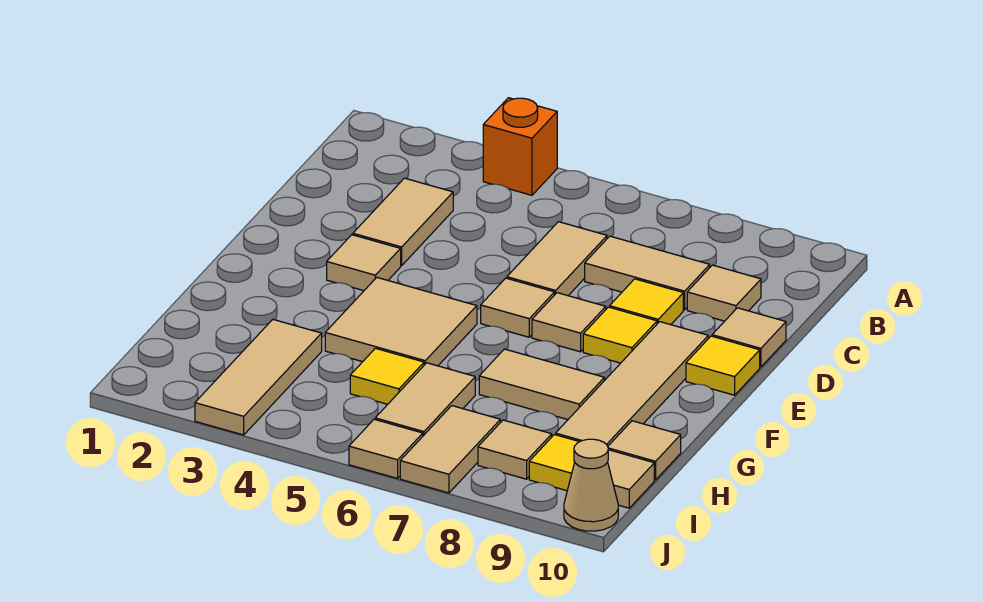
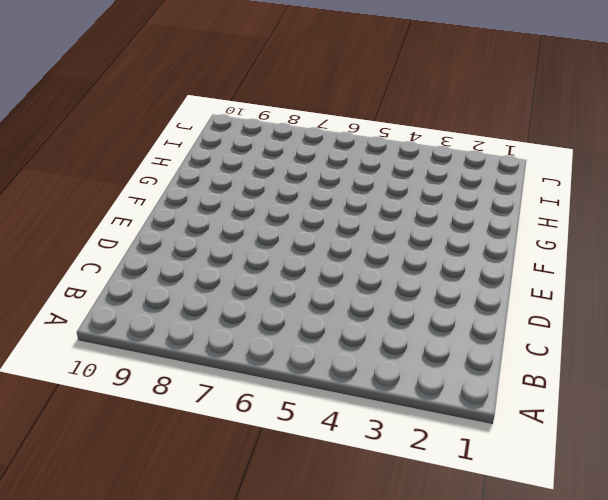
none -> orange 1x1 brick [483,98,557,195]
none -> tan 1x2 tile [353,178,453,266]
none -> tan 1x2 tile [507,222,607,296]

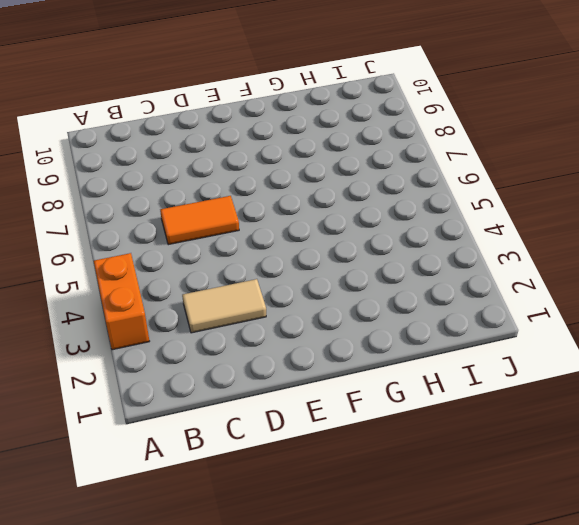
orange 1x2 brick [94,253,150,350] -> orange 1x1 brick [483,98,557,195]
orange 1x2 tile [160,196,239,245] -> tan 1x2 tile [507,222,607,296]
none -> tan 1x2 tile [585,236,710,310]
none -> tan 1x1 tile [687,265,761,321]
none -> yellow 1x1 tile [610,279,683,325]

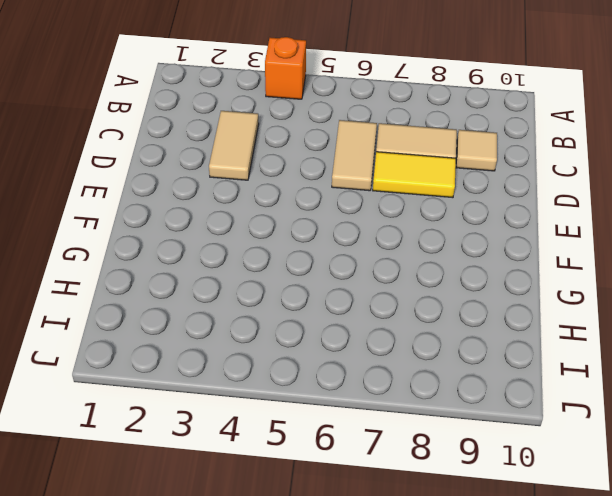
yellow 1x2 tile [373,152,456,198] -> yellow 1x1 tile [610,279,683,325]
none -> tan 1x1 tile [712,308,786,367]
none -> tan 1x1 tile [327,235,401,291]
none -> tan 1x1 tile [481,278,554,337]

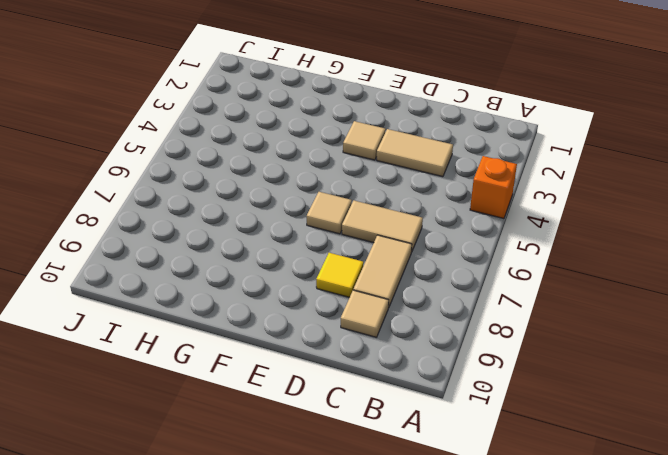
none -> tan 1x1 tile [712,308,786,367]
none -> tan 1x1 tile [532,293,606,352]
none -> yellow 1x1 tile [583,307,657,363]

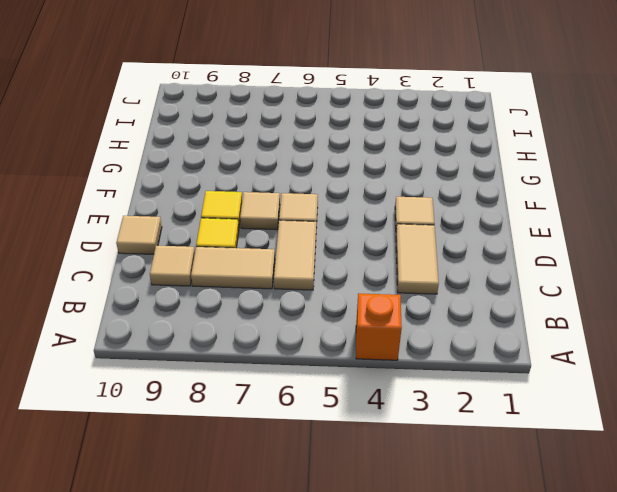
none -> tan 1x4 tile [556,322,708,446]
none -> yellow 1x1 tile [686,336,760,395]
none -> tan 2x2 tile [325,278,477,366]

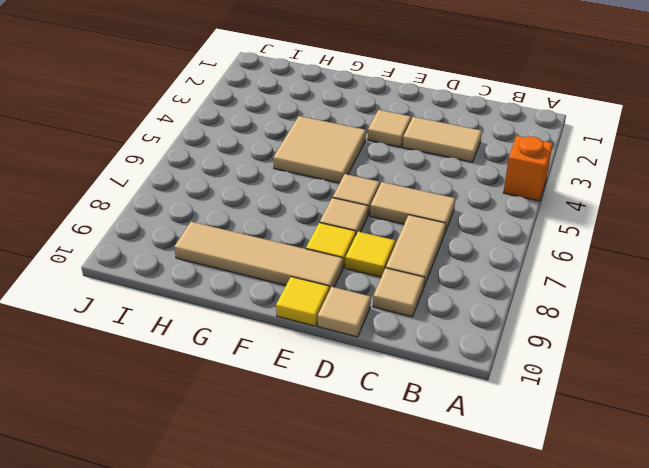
none -> tan 1x2 tile [479,349,604,420]
none -> tan 1x3 tile [195,320,322,435]
none -> yellow 1x1 tile [350,348,424,404]

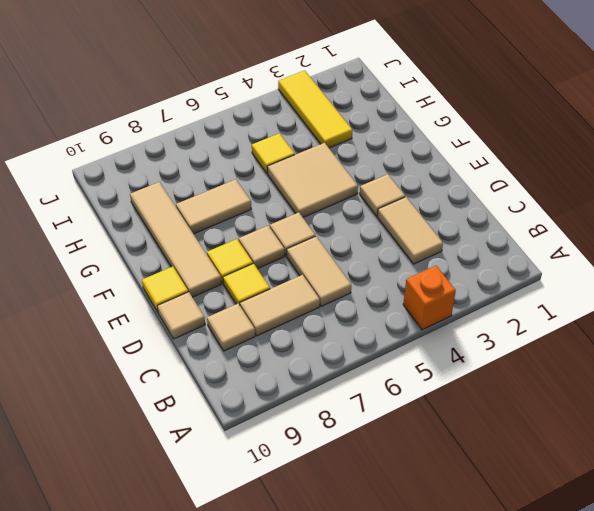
yellow 1x3 tile [278,70,352,148] -> tan 1x3 tile [195,320,322,435]
none -> tan 1x2 tile [375,363,475,436]
none -> tan 1x1 tile [608,421,681,480]
none -> tan 1x2 tile [400,406,500,493]

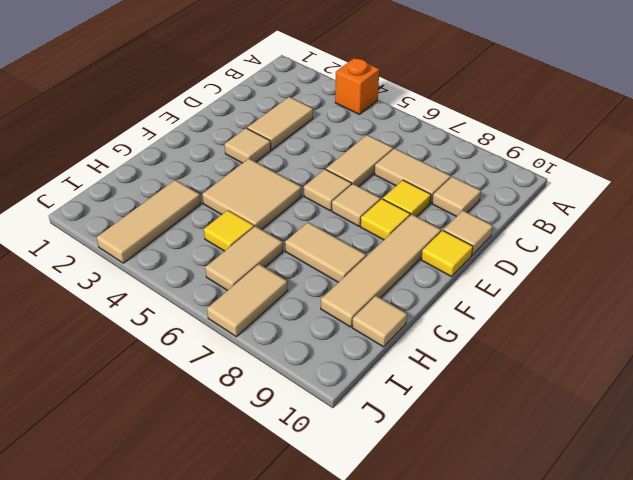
none -> tan 1x1 tile [478,420,552,479]
none -> yellow 1x1 tile [529,435,579,491]
none -> tan 1x1 tile [608,450,654,508]

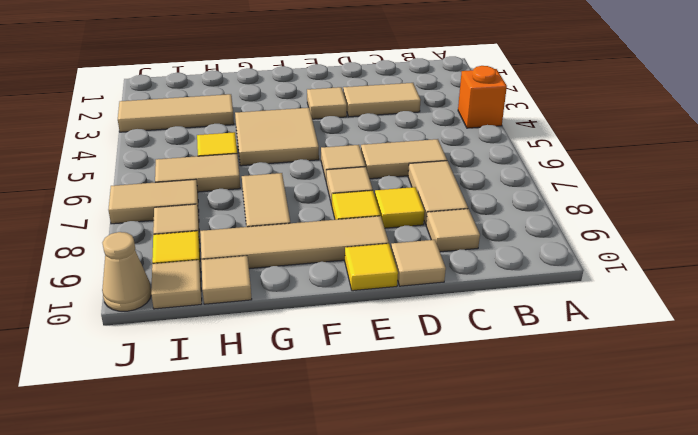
none -> tan 1x1 tile [349,419,423,478]

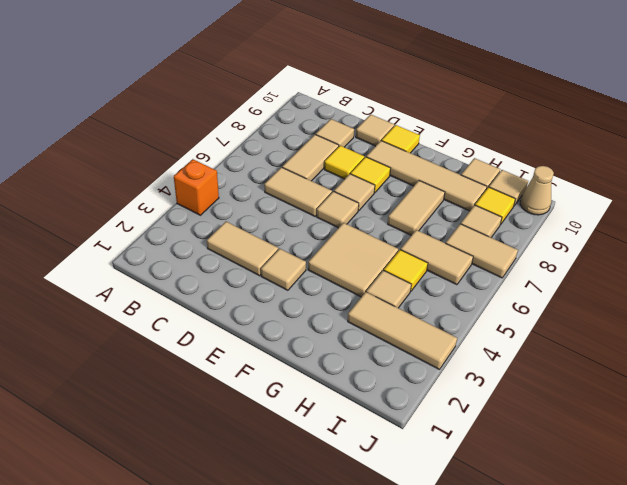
tan 1x1 tile [366,270,411,308] -> tan 1x1 tile moved to [349,419,423,478]

